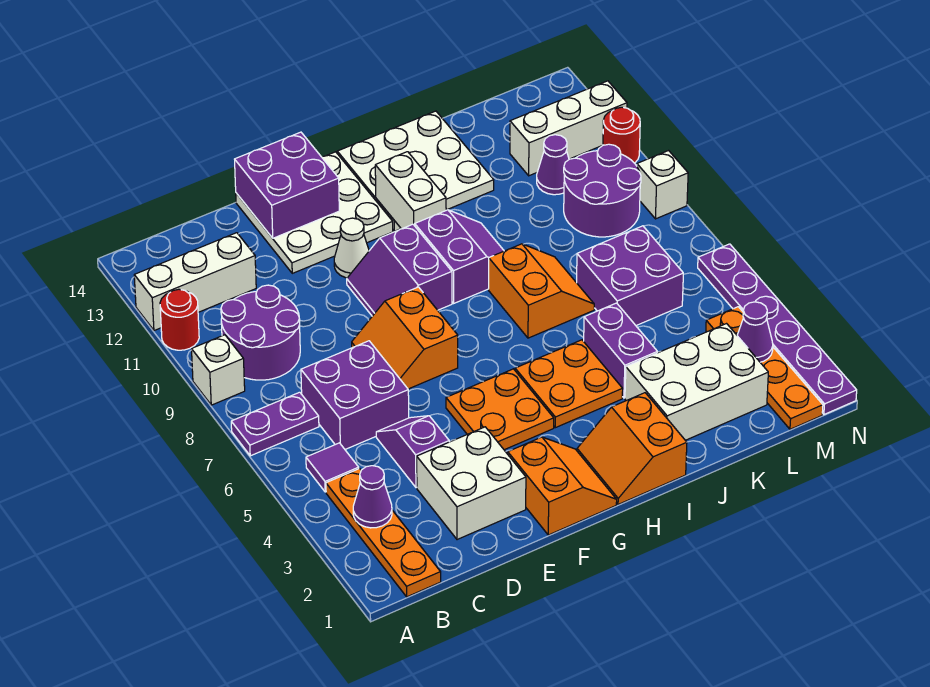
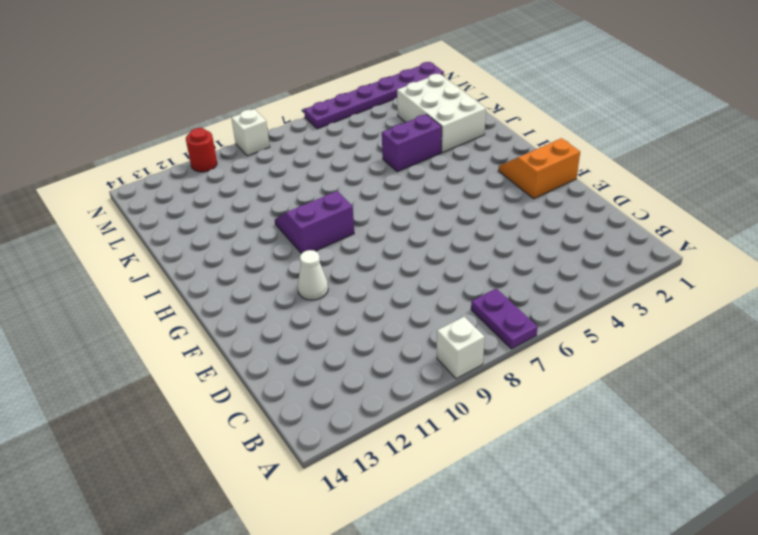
none -> red 1x1 round brick [160,289,199,350]
none -> white 1x3 brick [134,233,256,331]
none -> orange 1x4 plate [326,469,441,597]
none -> purple 1x1 tile [306,443,359,492]

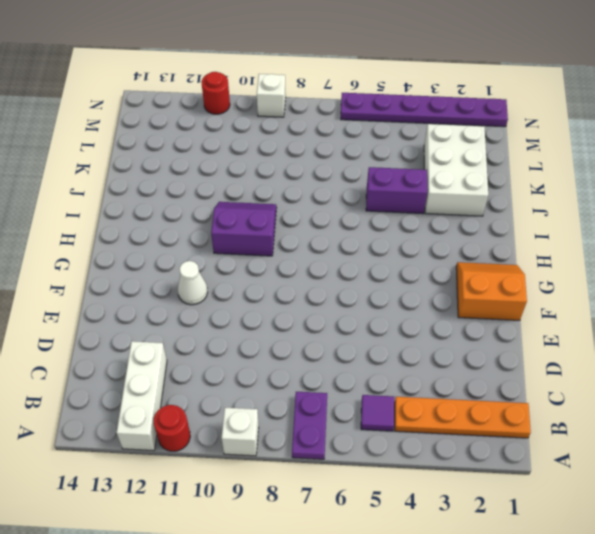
none -> purple 2x2 round brick [221,285,300,380]
none -> purple 2x2 brick [301,341,409,449]
none -> white 2x2 brick [417,427,526,540]
none -> purple 1x2 slope [376,416,449,488]

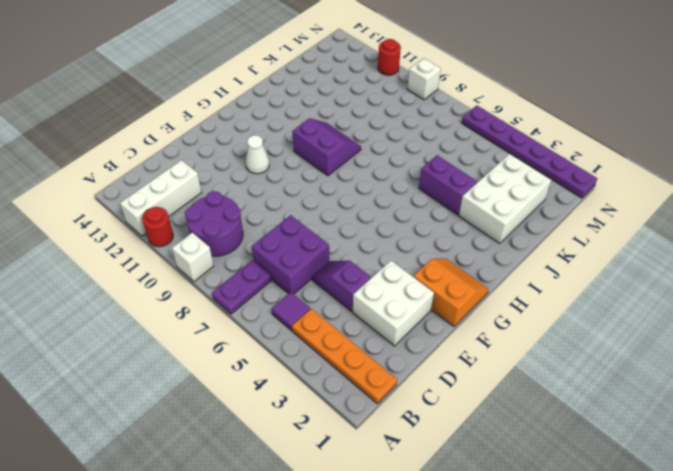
none -> orange 2x2 slope [352,287,458,389]
none -> white 3x3 plate [236,152,393,273]
none -> orange 2x2 plate [446,369,554,450]
none -> purple 2x2 slope [347,224,452,316]

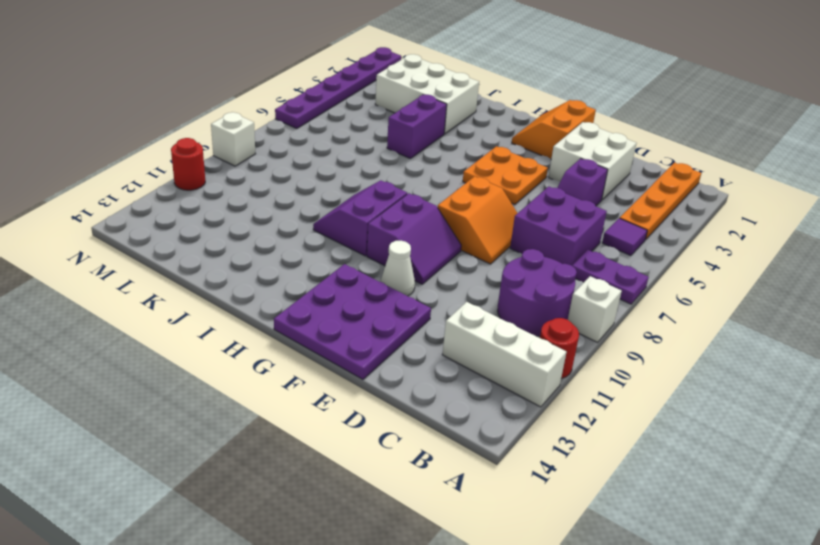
purple 3x3 plate [274,264,431,379] -> white 3x3 plate [236,152,393,273]
none -> orange 2x2 slope [577,393,687,504]
none -> orange 2x2 plate [515,340,623,428]
none -> white 3x3 plate [337,111,494,231]
none -> orange 2x2 slope [489,244,594,338]

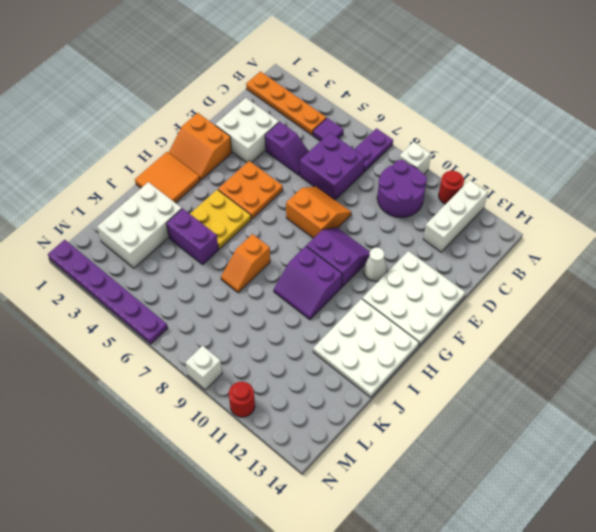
orange 2x2 tile [135,152,200,203] -> orange 2x2 slope [577,393,687,504]
yellow 2x2 plate [190,190,251,249] -> orange 2x2 plate [515,340,623,428]
orange 1x2 slope [221,234,270,293] -> orange 2x2 slope [489,244,594,338]
none -> purple 2x2 brick [577,226,683,326]
none -> purple 2x2 round brick [564,144,641,237]
none -> purple 1x1 cone [537,135,569,195]
none -> white 1x3 brick [510,81,627,176]

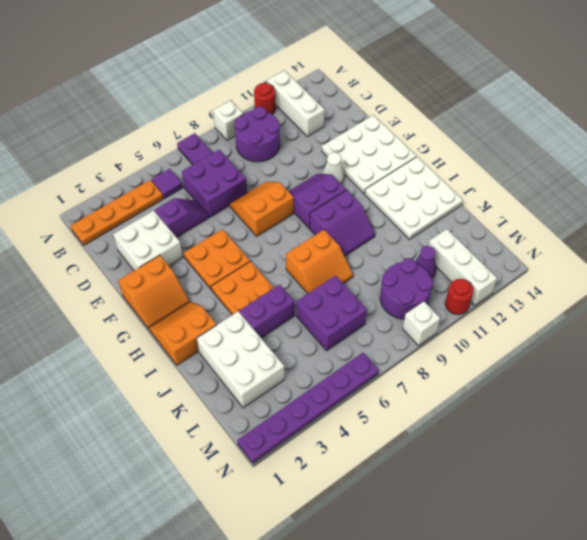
none -> orange 1x4 plate [706,307,823,429]
none -> purple 1x1 cone [353,466,392,528]
none -> purple 2x2 brick [235,132,339,238]
none -> white 1x2 brick [375,152,446,229]

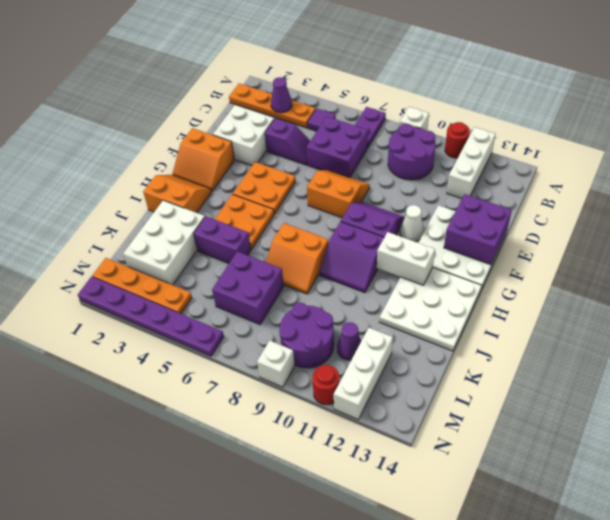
none -> purple 1x1 cone [737,302,773,362]

